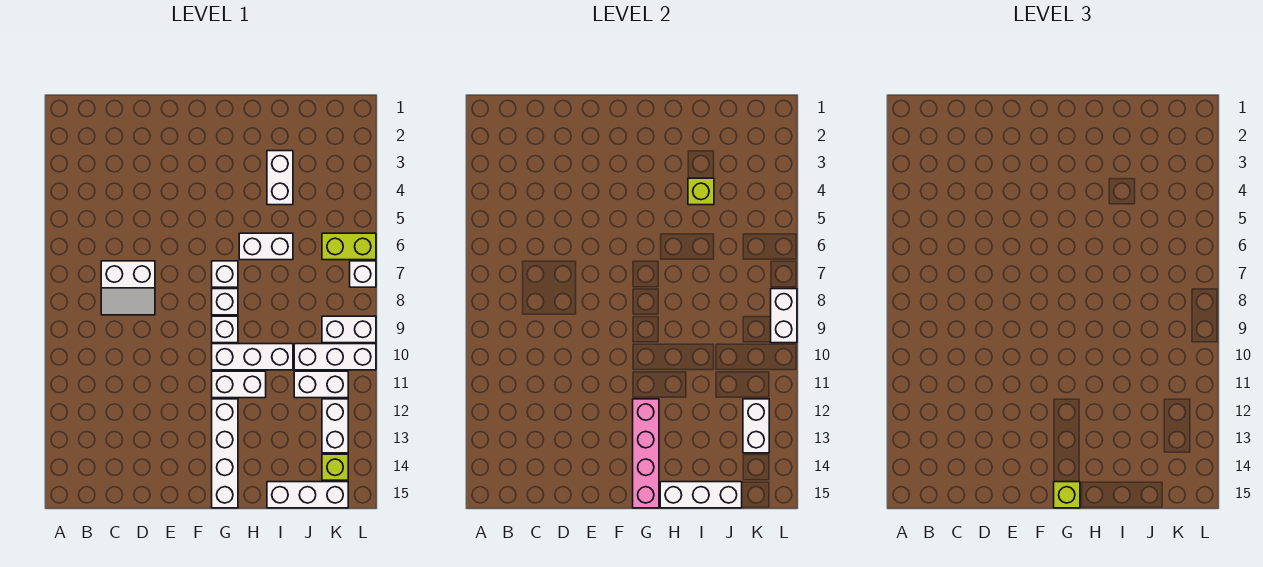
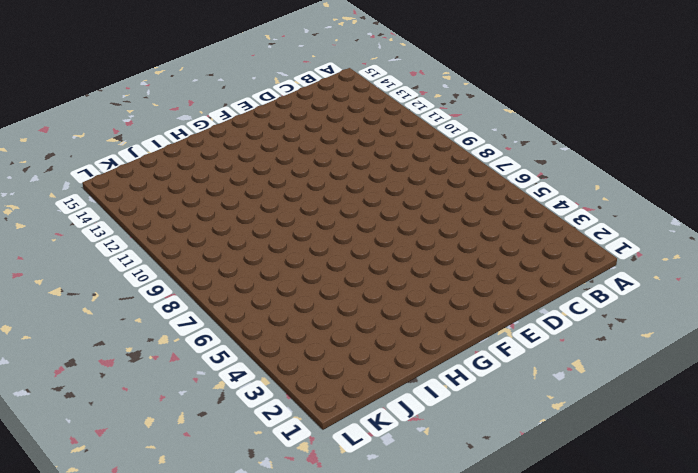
none -> white 2x2 slope [101,261,155,315]
none -> white 1x1 brick [212,261,238,287]
none -> white 1x1 brick [212,289,238,315]

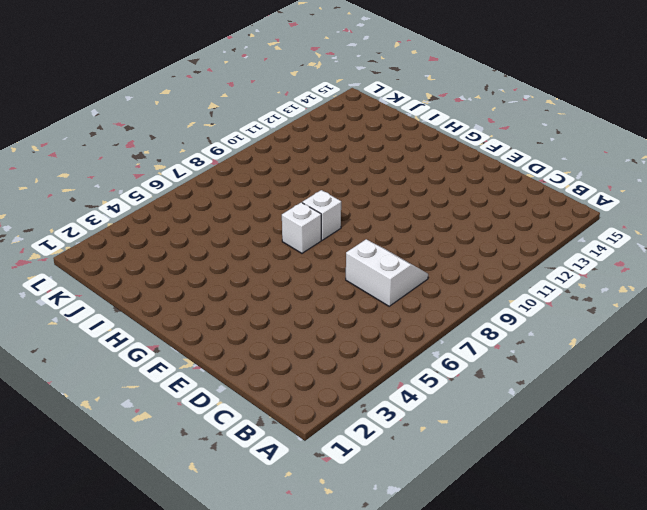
none -> white 1x1 brick [212,316,238,343]
none -> white 1x3 brick [212,344,293,370]
none -> white 1x2 brick [212,371,266,398]

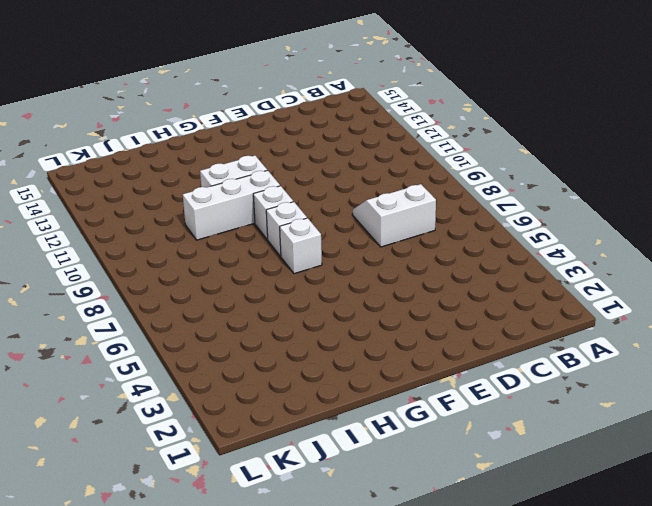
none -> white 1x4 brick [212,399,238,508]
none -> white 1x2 brick [239,233,293,260]
none -> white 1x2 brick [267,151,293,205]

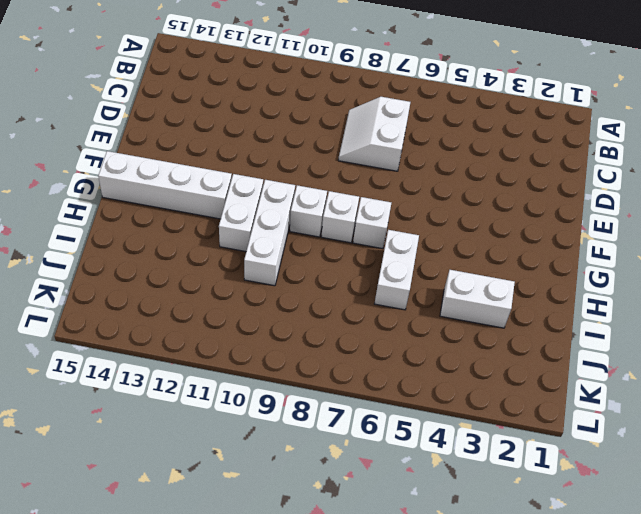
none -> white 1x3 brick [267,482,348,508]
none -> white 1x3 brick [294,344,376,370]
none -> white 1x2 brick [294,371,348,398]

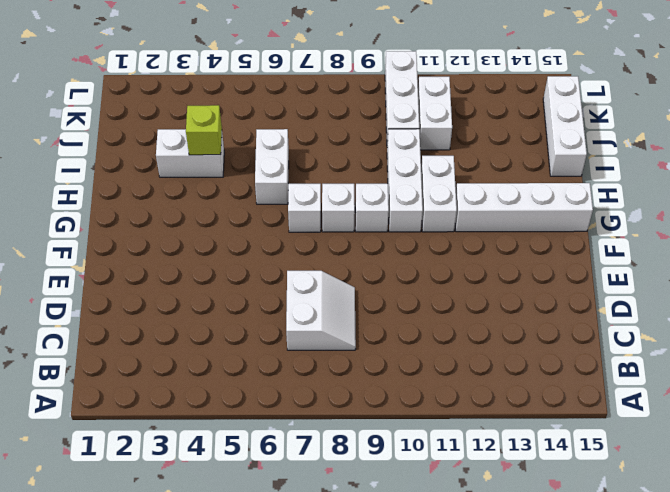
none -> lime 1x2 brick [322,233,376,260]
none -> white 1x2 brick [322,316,376,343]
none -> white 1x2 brick [322,399,348,453]

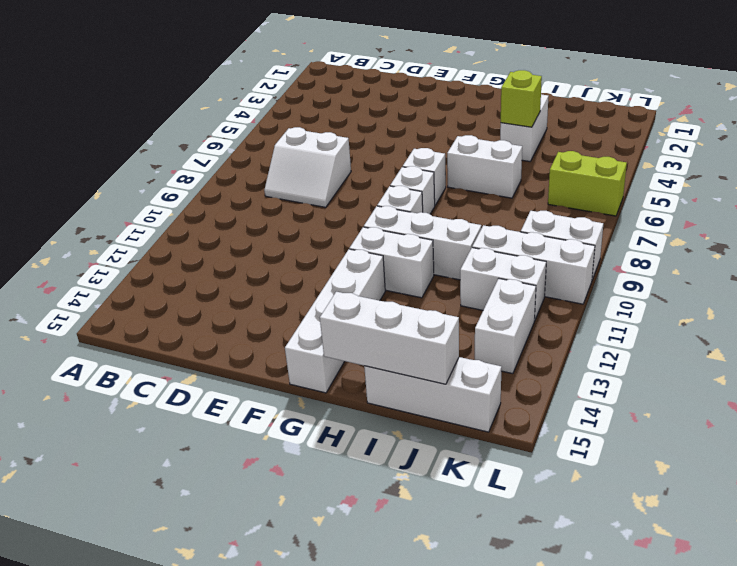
none -> lime 1x1 brick [322,454,348,480]
none -> white 1x1 brick [350,261,376,287]
none -> pink 1x4 brick [633,399,659,508]

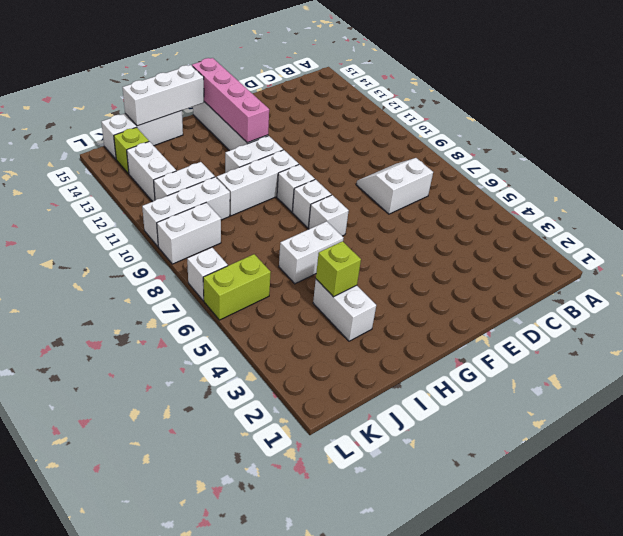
none -> white 1x2 brick [743,399,769,453]
none -> white 1x2 brick [771,289,797,343]
none -> lime 1x1 brick [1054,482,1080,508]

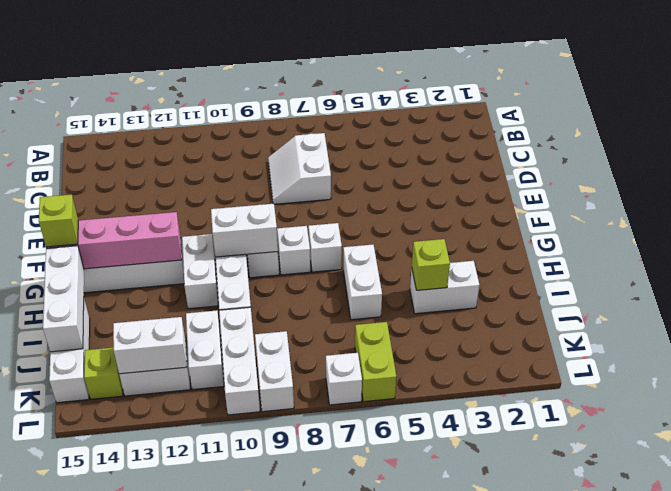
white 1x2 brick [211,204,278,257] -> white 1x2 brick moved to [771,289,797,343]

